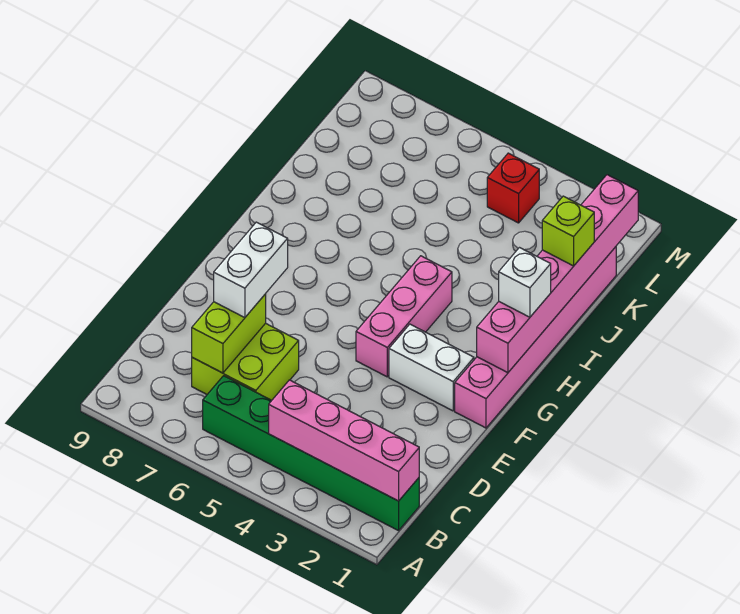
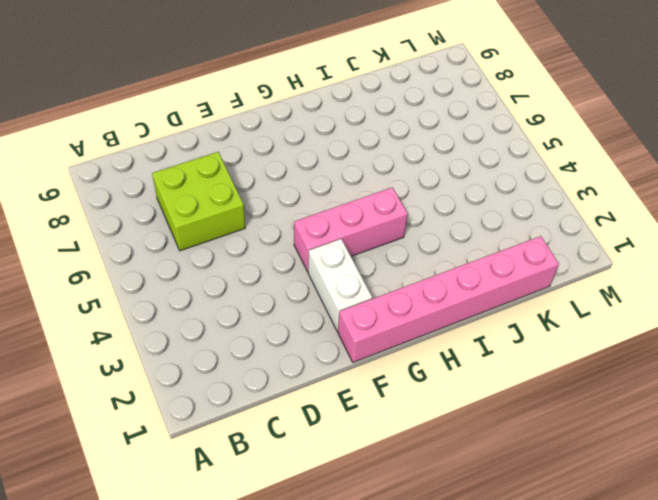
none -> green 1x6 brick [203,376,419,531]
none -> red 1x1 brick [487,153,539,223]
none -> pink 1x4 brick [269,380,419,501]

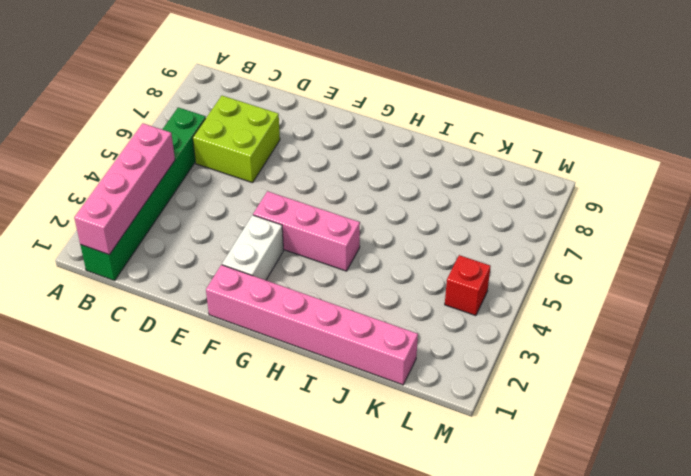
none -> lime 1x2 brick [192,294,266,373]
none -> pink 1x6 brick [477,175,638,373]
none -> white 1x2 brick [214,222,288,318]

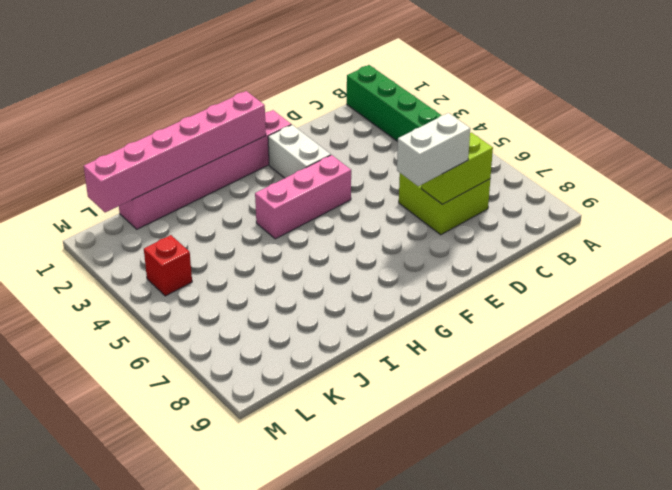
none -> pink 1x4 brick [269,380,419,501]
none -> white 1x1 brick [499,248,551,317]
none -> lime 1x1 brick [542,196,594,266]

